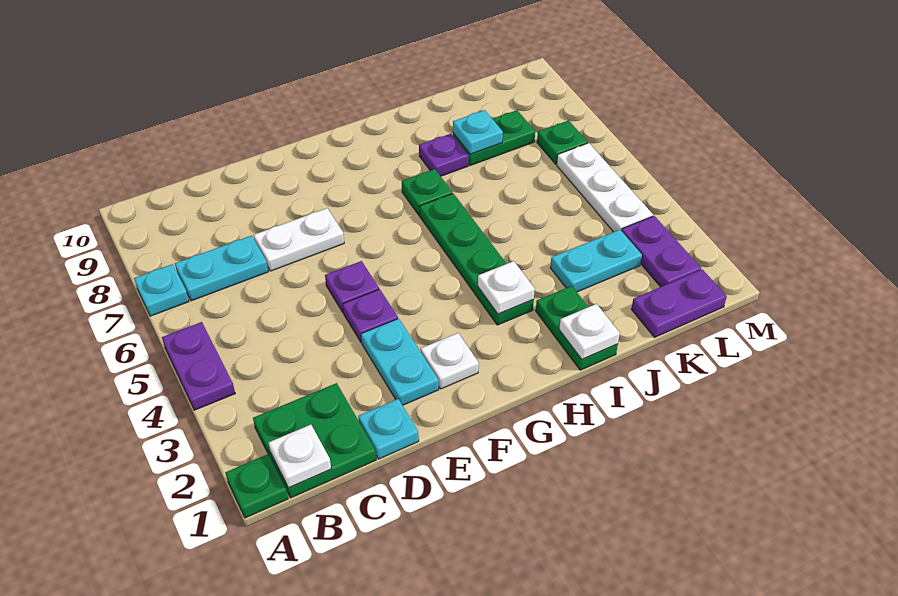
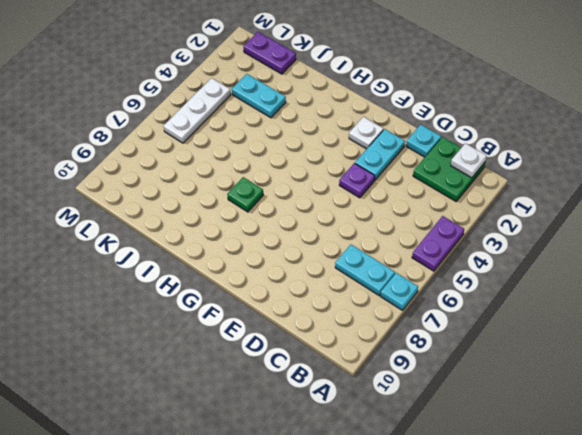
none -> green 1x1 plate [225,454,288,518]
none -> white 1x2 plate [254,208,344,271]
none -> purple 1x1 plate [325,261,379,312]

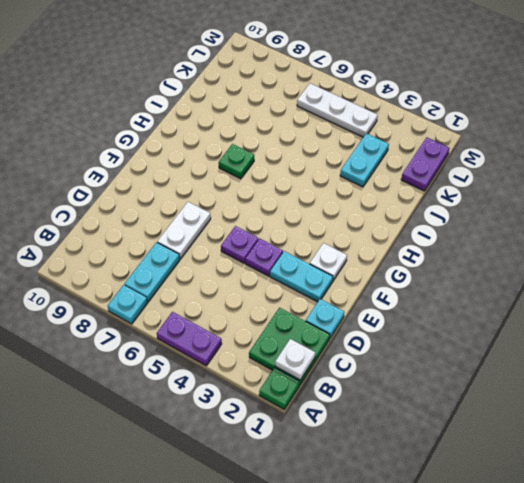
none -> green 1x4 plate [419,193,534,325]
none -> green 1x2 plate [536,286,618,370]
none -> purple 1x1 plate [419,134,469,176]

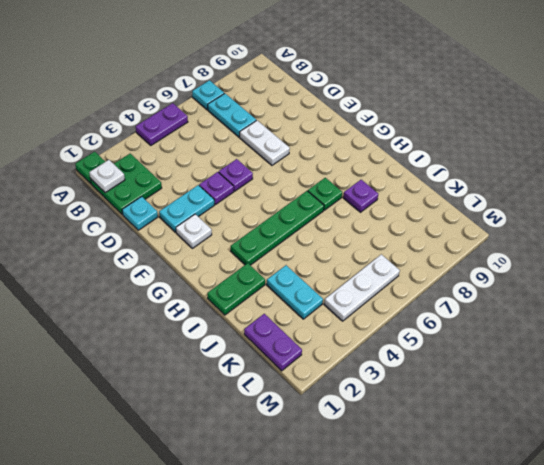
none -> green 1x2 plate [453,110,535,166]
none -> purple 1x2 plate [622,216,701,287]
none -> green 1x1 plate [537,120,588,164]

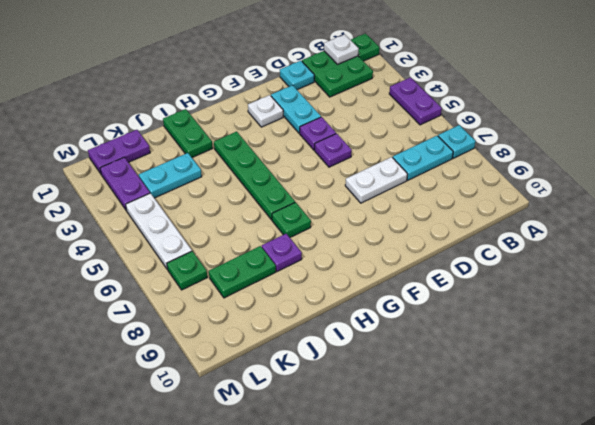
none -> white 1x1 plate [478,261,535,314]
none -> white 1x1 plate [559,304,620,359]
none -> cyan 1x1 plate [453,110,503,154]

